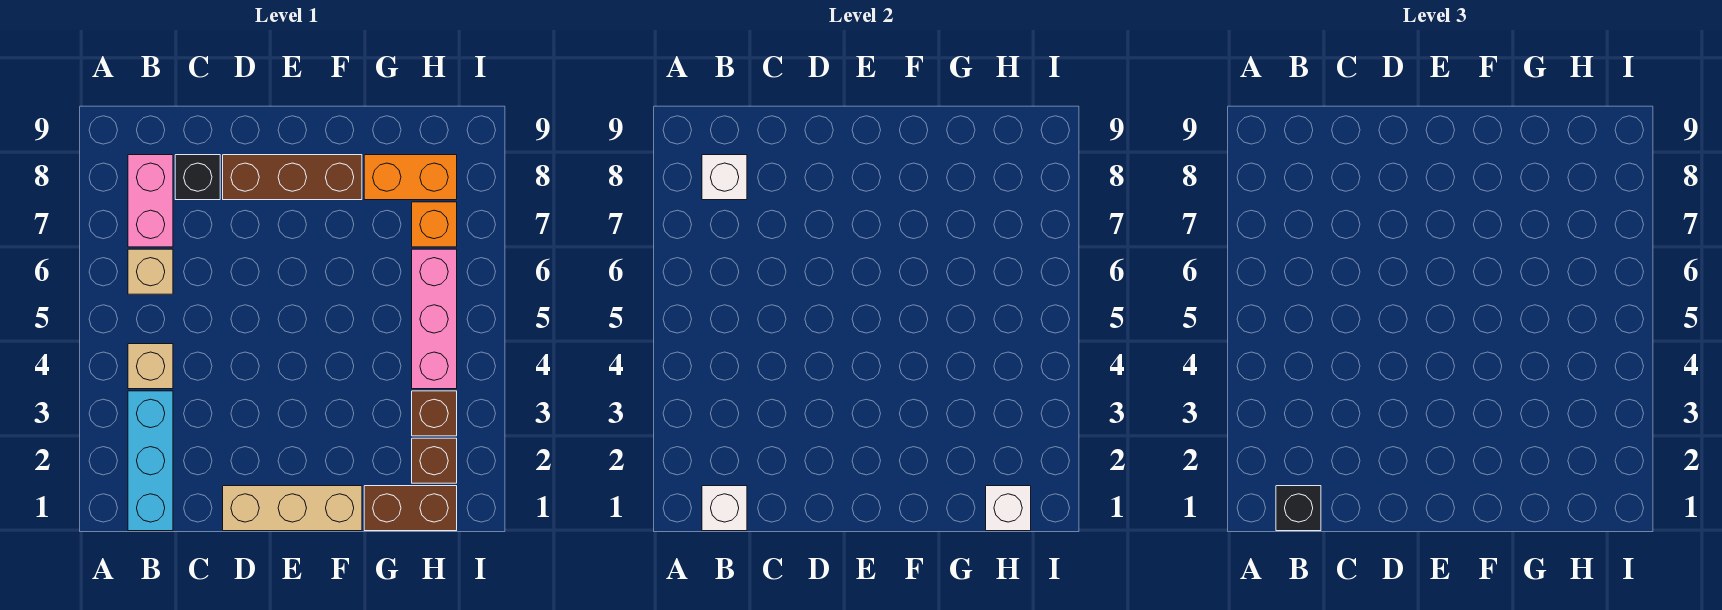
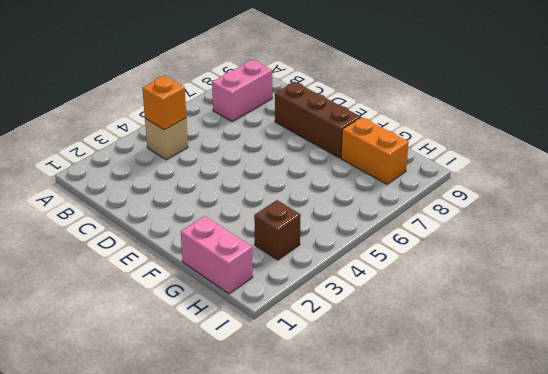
orange 1x1 brick [142,76,186,130] -> orange 1x1 brick moved to [412,202,457,247]
pink 1x2 brick [181,216,253,294] -> brown 1x2 brick [364,486,457,531]
none -> cyan 1x3 brick [128,391,173,531]
none -> tan 1x1 brick [128,249,173,294]
none -> black 1x1 brick [175,155,220,200]

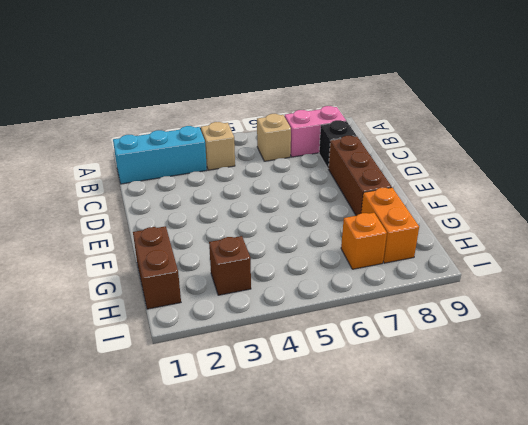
none -> tan 1x3 brick [223,486,362,531]
none -> brown 1x1 brick [412,438,457,483]
none -> pink 1x3 brick [412,249,457,389]

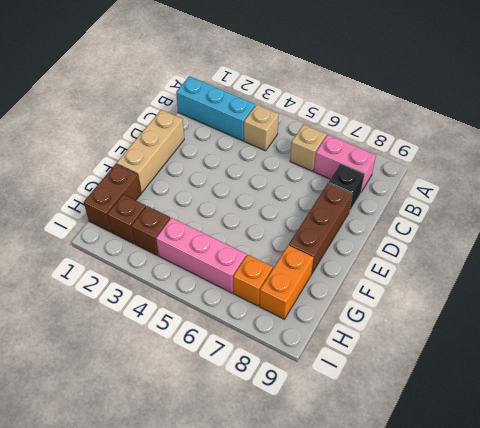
none -> white 1x1 brick [702,486,747,531]
none -> white 1x1 brick [702,155,747,200]
none -> white 1x1 brick [986,486,1031,531]

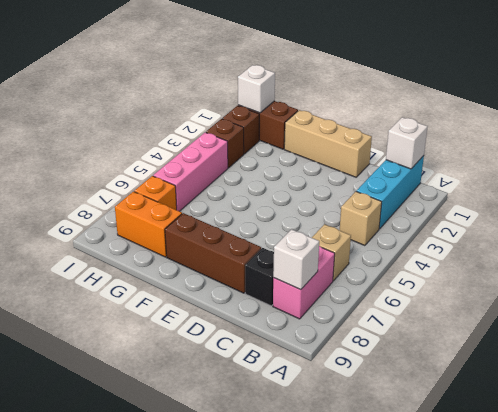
none -> black 1x1 brick [1276,486,1321,531]

